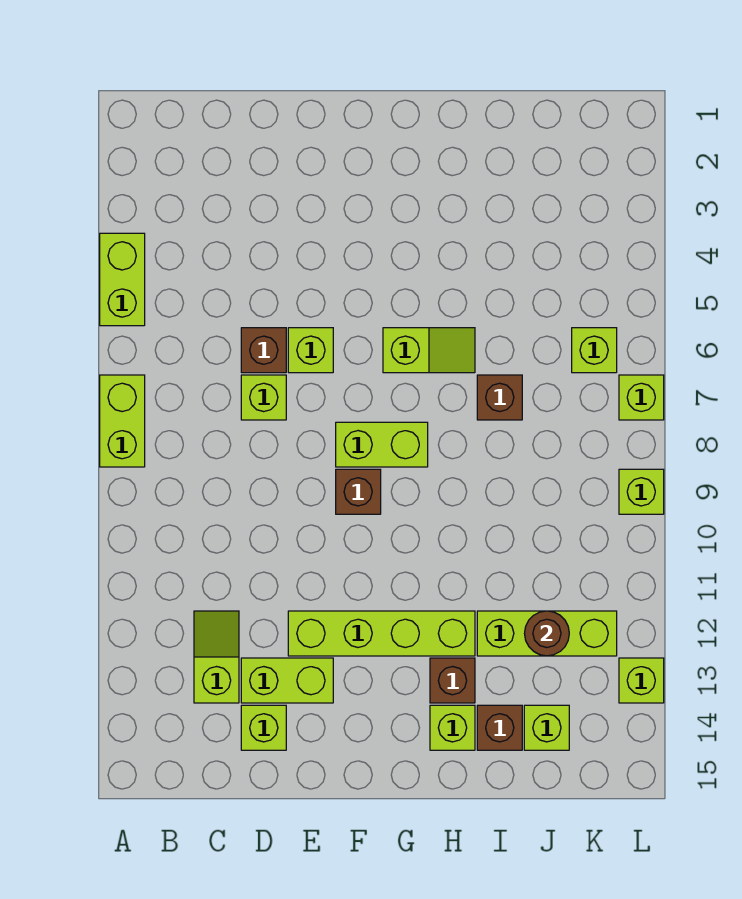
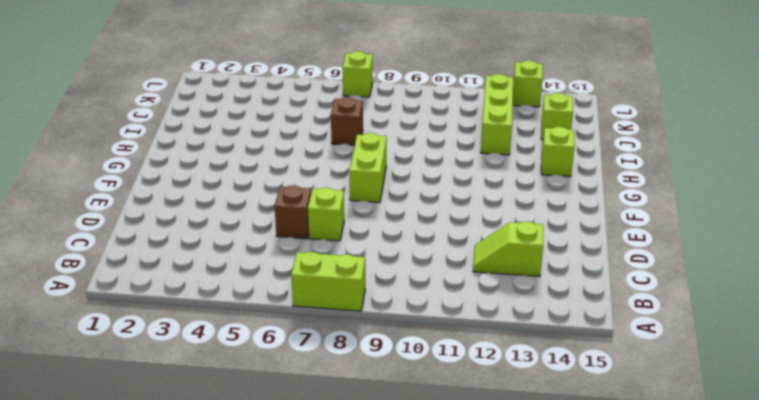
none -> lime 1x2 brick [100,233,145,326]
none -> lime 1x2 brick [241,658,333,703]
none -> lime 1x1 brick [241,705,286,750]

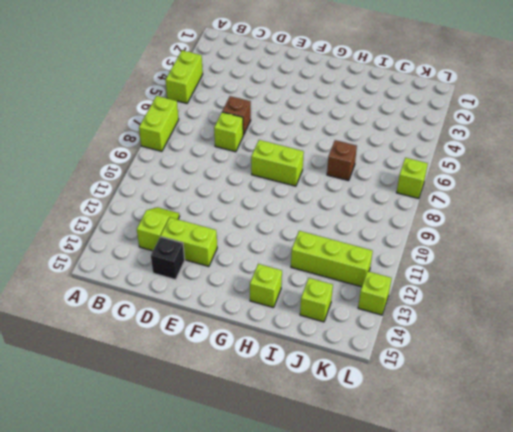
black 1x1 brick [151,237,185,280] -> lime 1x1 brick [241,705,286,750]
none -> lime 1x1 brick [288,328,333,373]
none -> lime 1x4 brick [288,611,475,656]
none -> brown 1x1 brick [336,469,381,514]

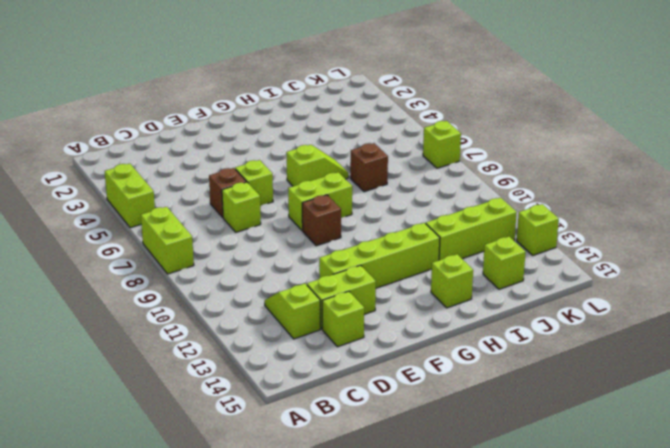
none -> brown 1x1 brick [430,658,475,703]
none -> brown 1x1 brick [477,705,522,750]
none -> lime 1x1 brick [572,328,617,373]

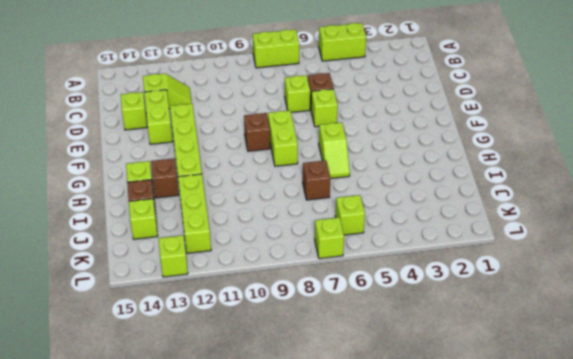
none -> lime 1x1 brick [619,469,664,514]
none -> brown 1x1 round brick [525,611,569,656]

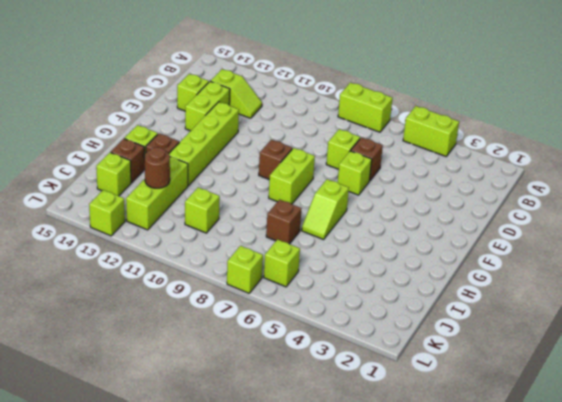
lime 1x1 brick [185,187,220,233] -> lime 1x1 brick moved to [619,469,664,514]

